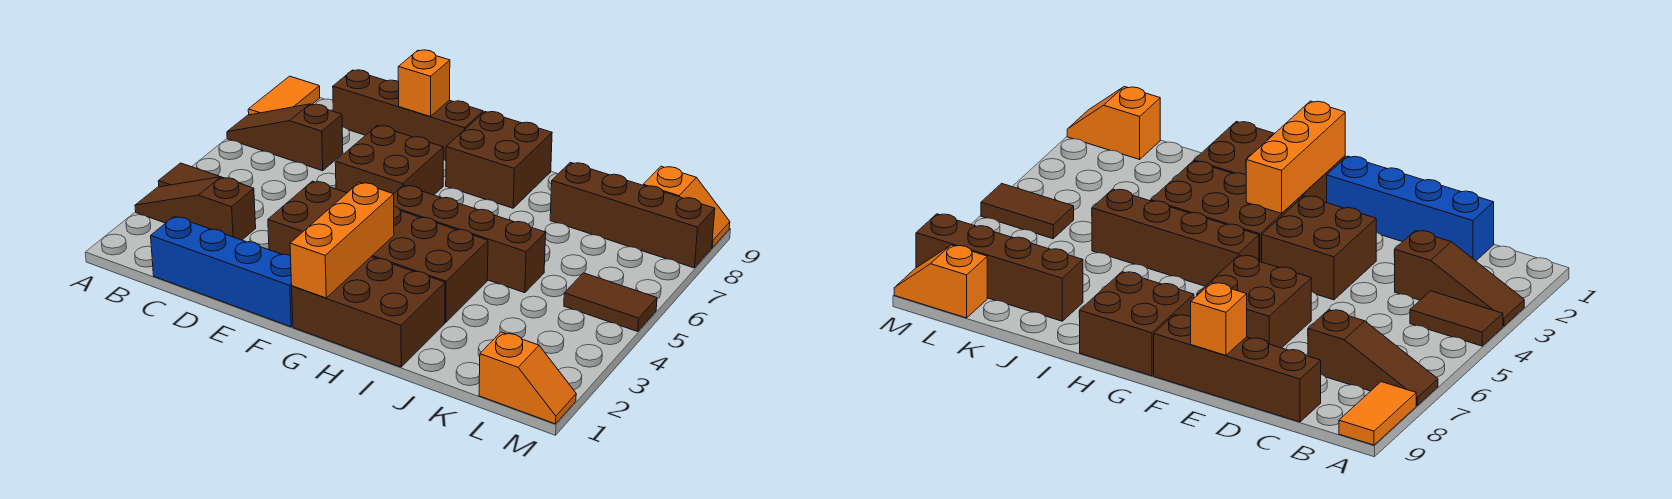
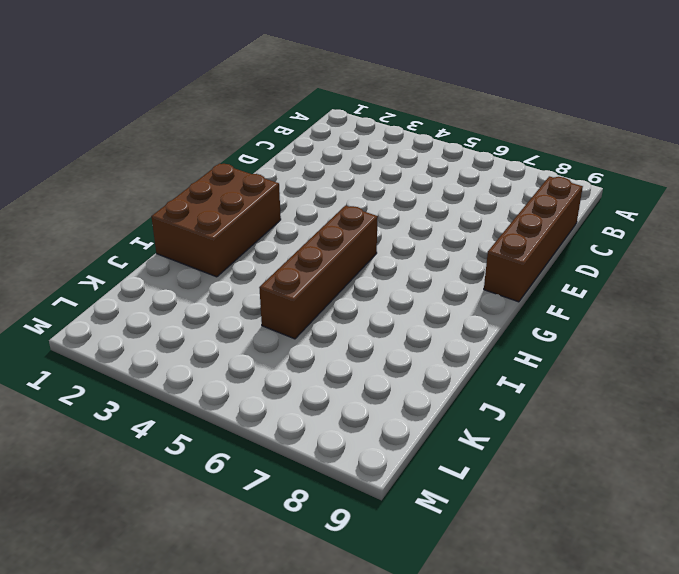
none -> brown 1x3 slope [135,177,256,240]
none -> brown 1x2 tile [158,163,220,187]
none -> brown 1x3 slope [227,104,343,171]

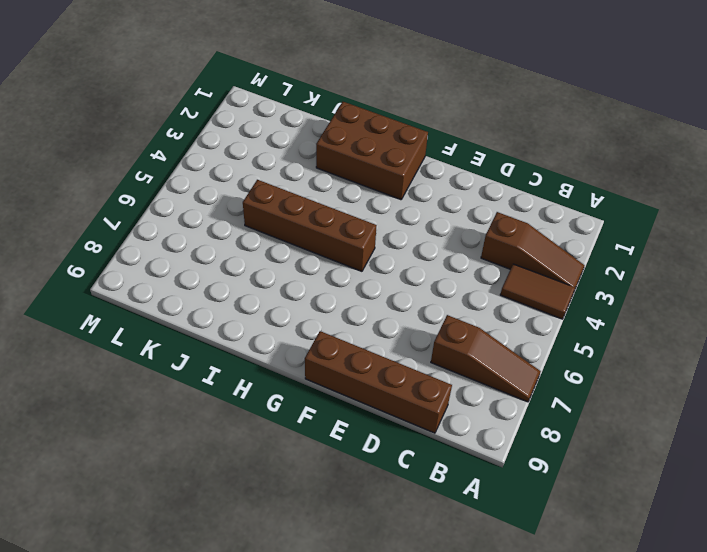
none -> orange 1x2 tile [248,76,320,115]
none -> blue 1x4 brick [151,216,293,327]
none -> brown 2x2 brick [268,181,346,255]

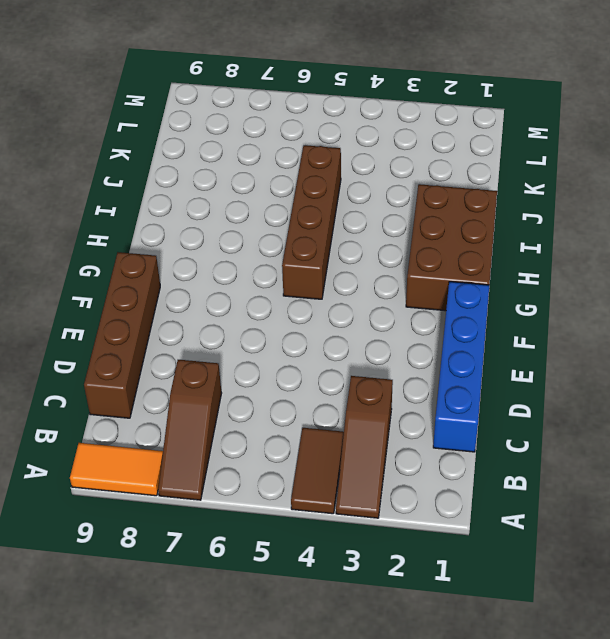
none -> brown 2x2 brick [268,181,346,255]
none -> brown 2x2 brick [335,126,443,195]
none -> brown 2x3 brick [371,206,488,323]

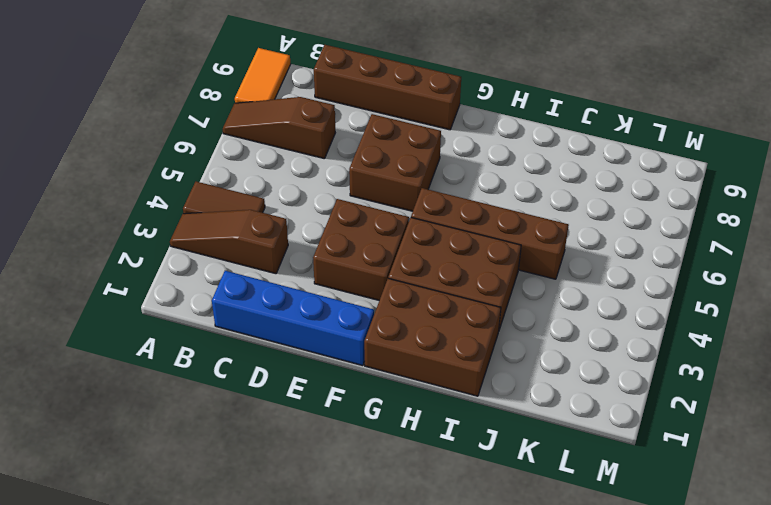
none -> brown 2x2 brick [446,112,552,208]
none -> brown 1x4 brick [550,163,715,268]
none -> orange 1x2 slope [479,332,576,424]

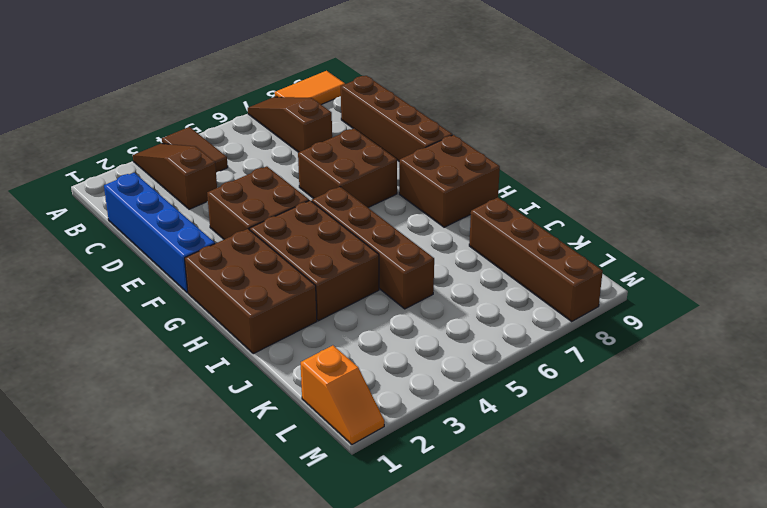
none -> brown 1x2 tile [564,273,657,332]
none -> orange 1x2 slope [643,166,730,248]
none -> orange 1x1 brick [398,50,450,117]

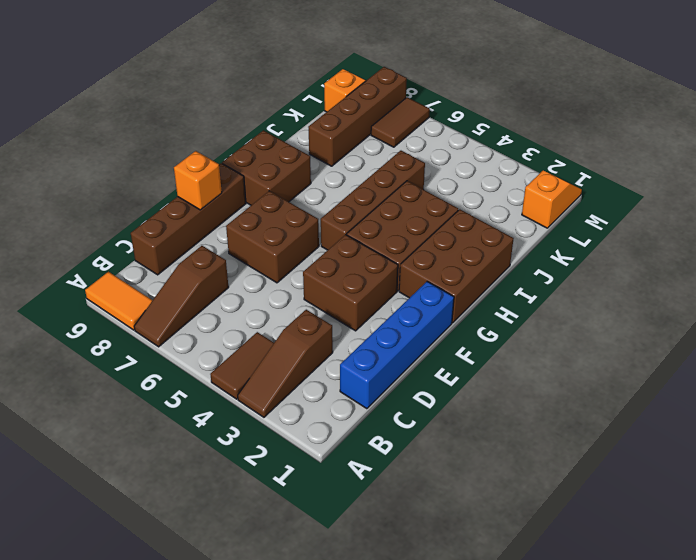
brown 1x2 tile [371,97,430,147] -> brown 1x2 tile moved to [564,273,657,332]
none -> orange 1x3 brick [290,182,394,298]

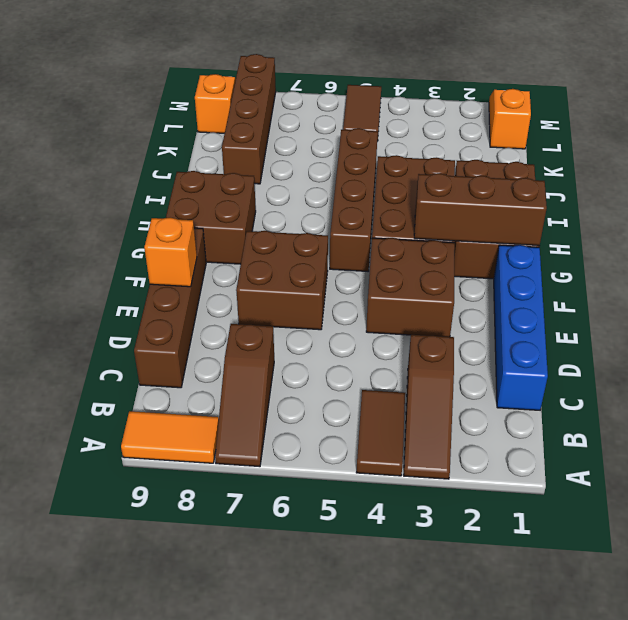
brown 1x3 brick [414,173,547,246] -> orange 1x3 brick [290,182,394,298]

